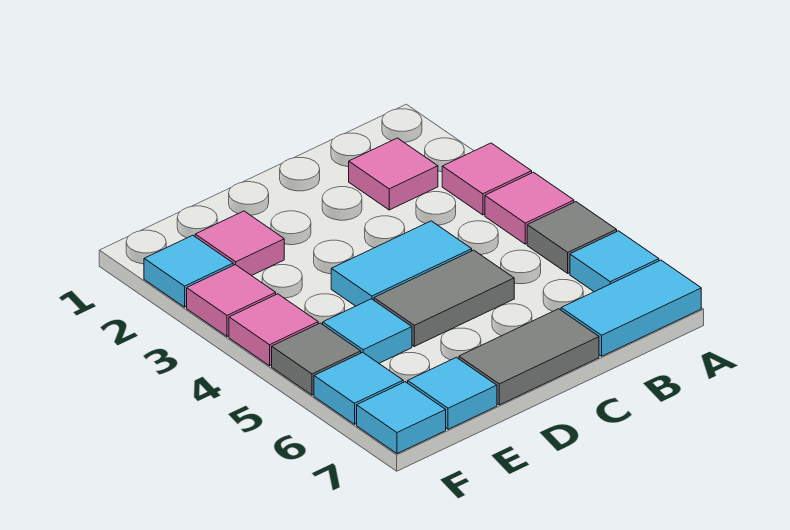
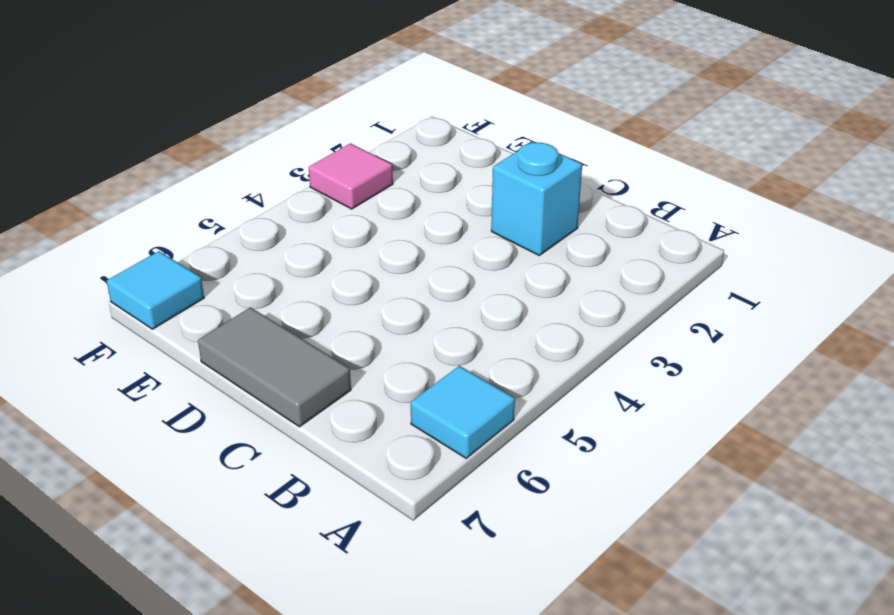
cyan 1x1 brick [491,142,582,255] -> none
none -> pink 1x1 tile [442,143,532,215]
none -> pink 1x1 tile [485,172,574,244]
none -> grey 1x1 tile [527,202,617,273]

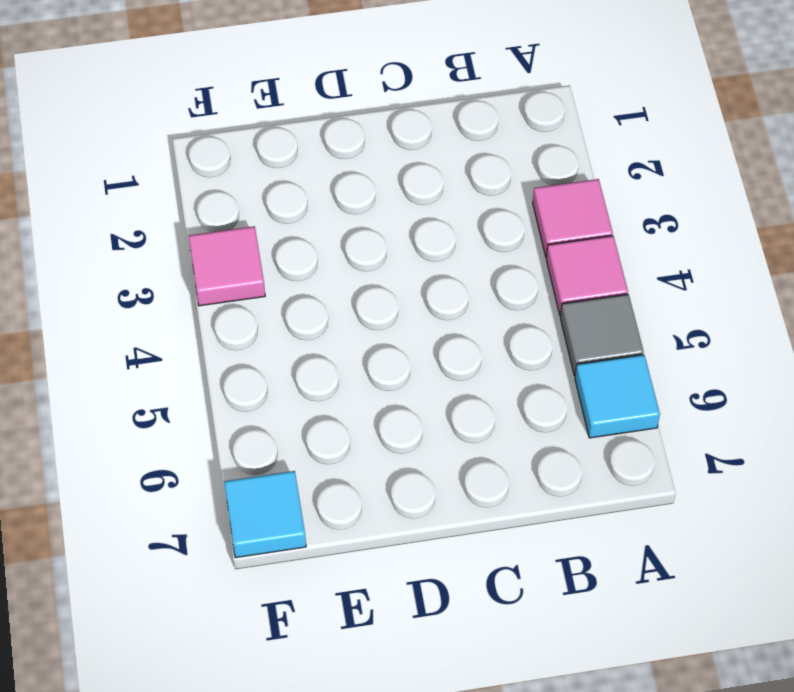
none -> cyan 1x2 tile [561,260,701,356]
none -> pink 1x1 tile [349,138,438,210]
none -> cyan 1x2 tile [331,221,472,306]

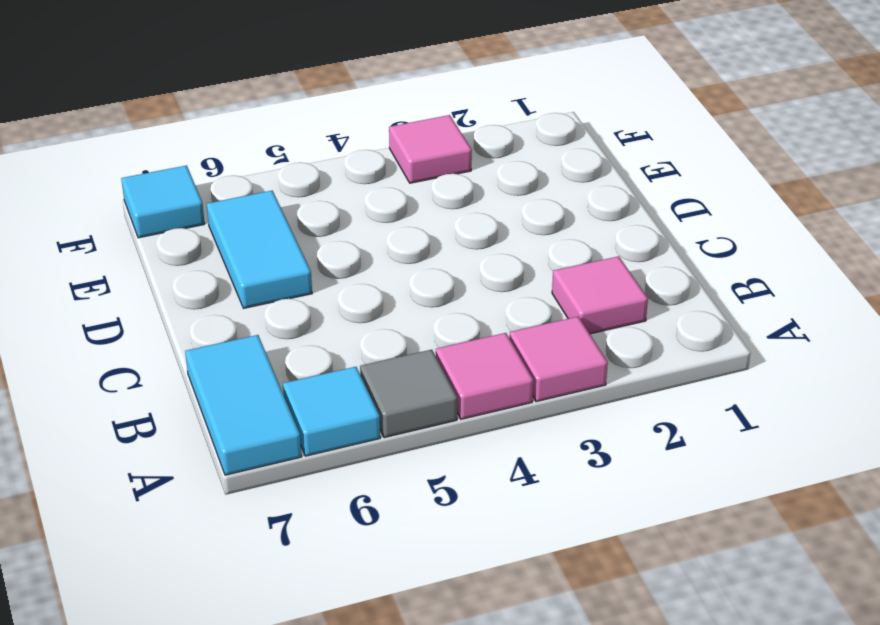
cyan 1x2 tile [207,191,312,308] -> cyan 1x2 tile moved to [331,221,472,306]
none -> grey 1x2 tile [374,250,514,346]
none -> grey 1x2 tile [459,309,599,405]
none -> pink 1x1 tile [195,211,284,276]

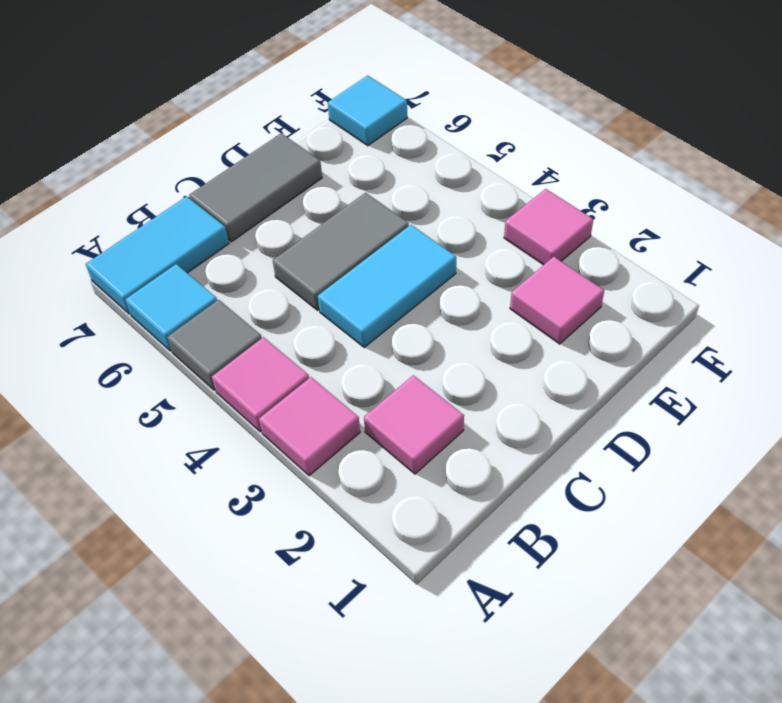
none -> cyan 1x1 tile [323,299,412,363]
none -> cyan 1x1 tile [408,357,497,429]
none -> cyan 1x1 tile [144,235,233,307]

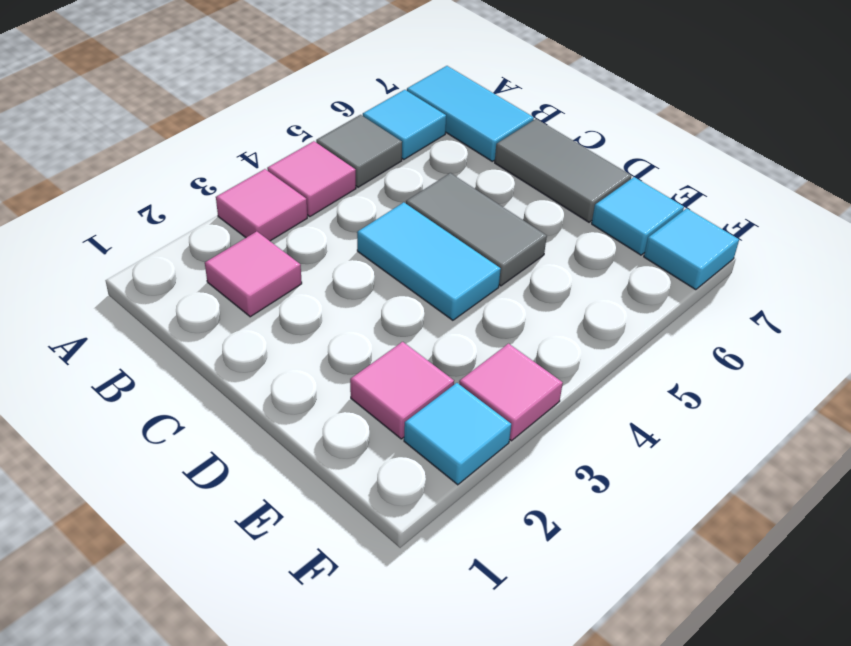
none -> cyan 1x1 tile [323,299,412,363]
none -> pink 1x1 tile [229,294,318,366]
none -> grey 1x1 tile [272,323,361,395]

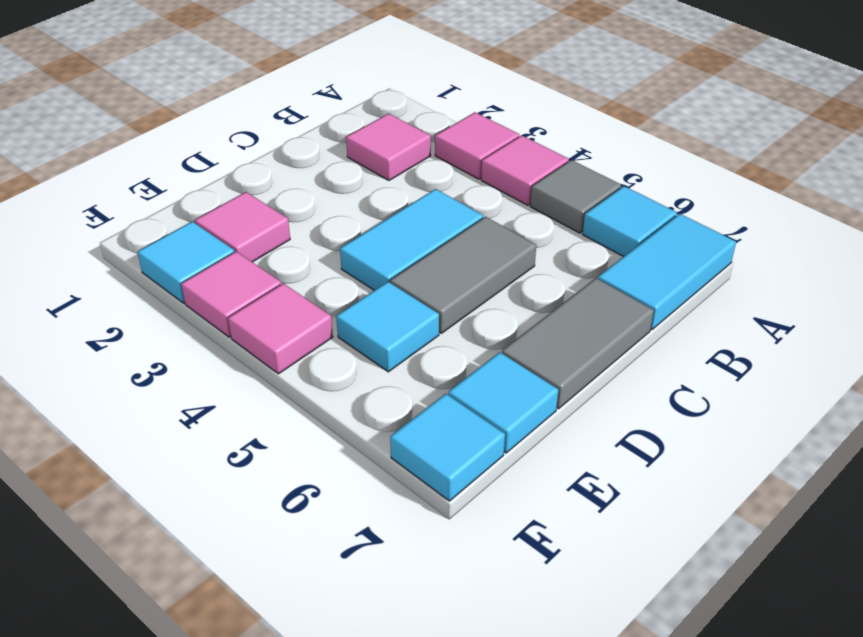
none -> grey 1x1 tile [272,323,361,395]
none -> cyan 1x1 tile [314,352,403,424]

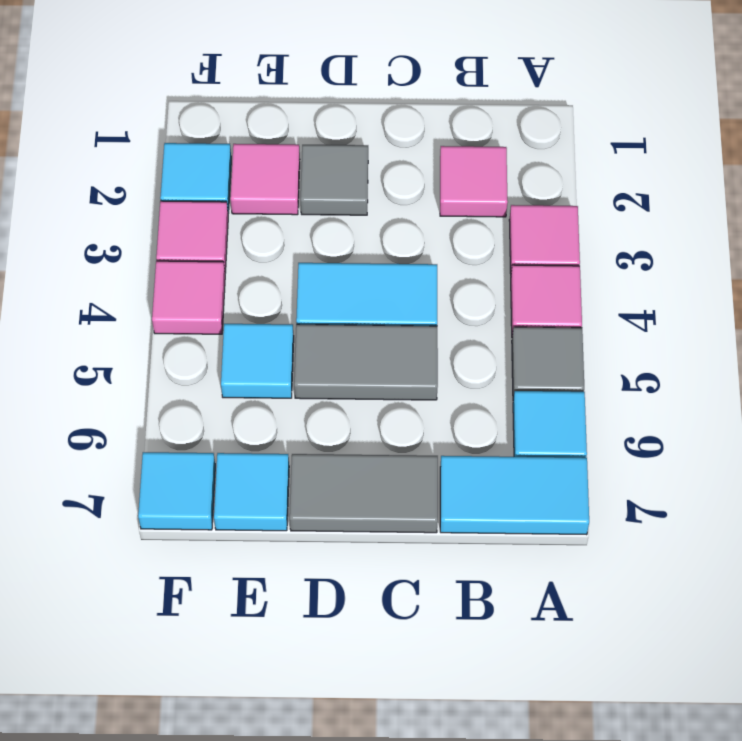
grey 1x1 tile [301,145,368,215] -> grey 1x1 tile moved to [272,323,361,395]
none -> cyan 1x1 tile [314,352,403,424]

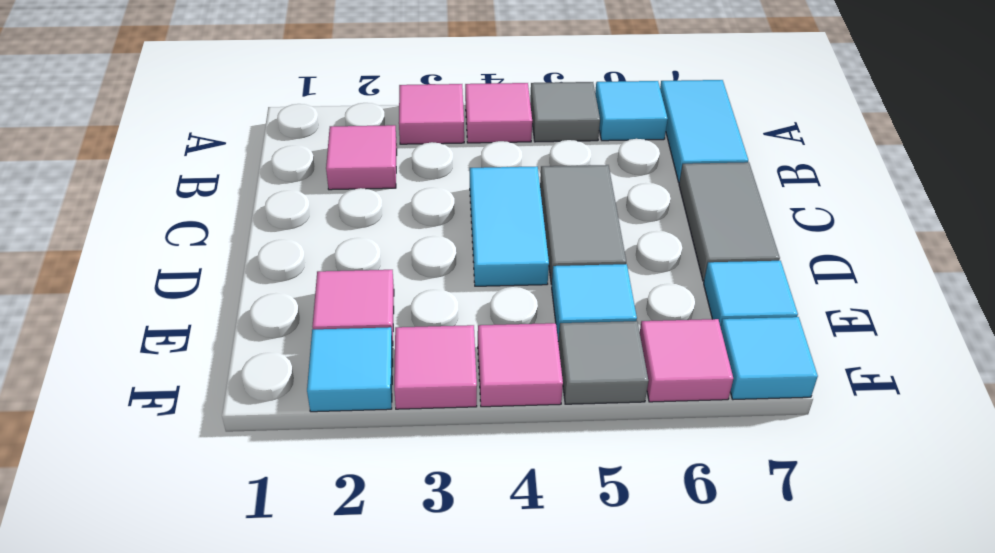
pink 1x1 tile [640,319,733,402] -> cyan 1x1 tile [314,352,403,424]

